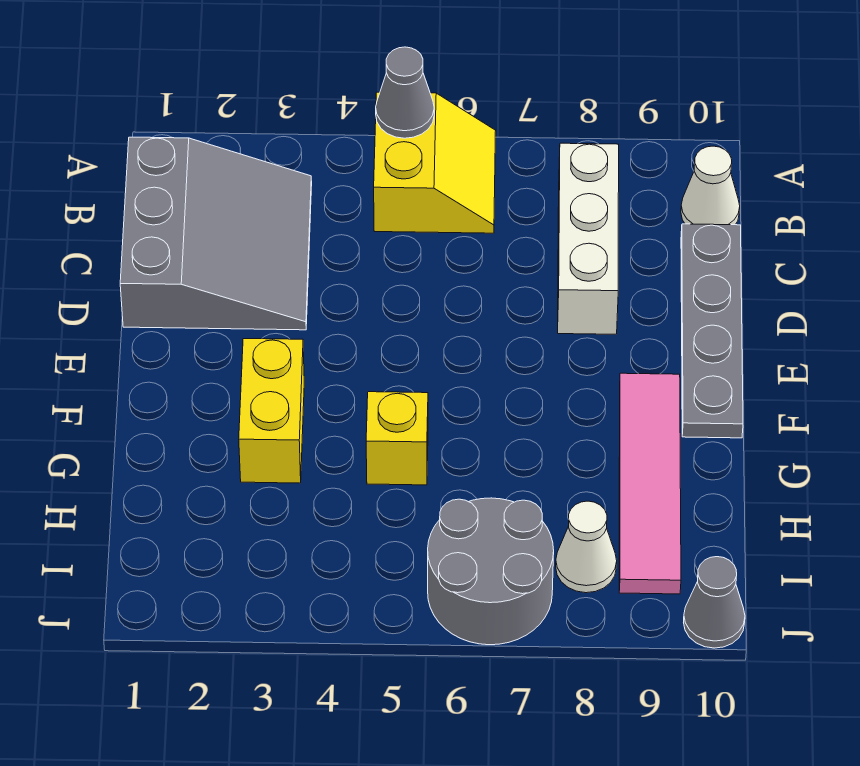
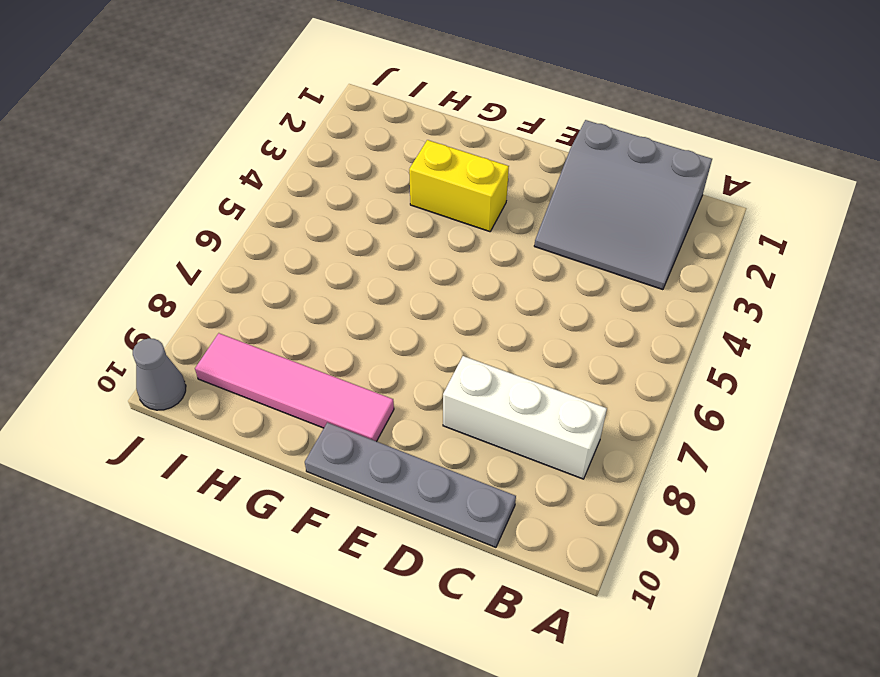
none -> yellow 2x2 slope [374,92,496,233]
none -> white 1x1 cone [681,146,740,225]
none -> yellow 1x1 brick [366,392,428,485]

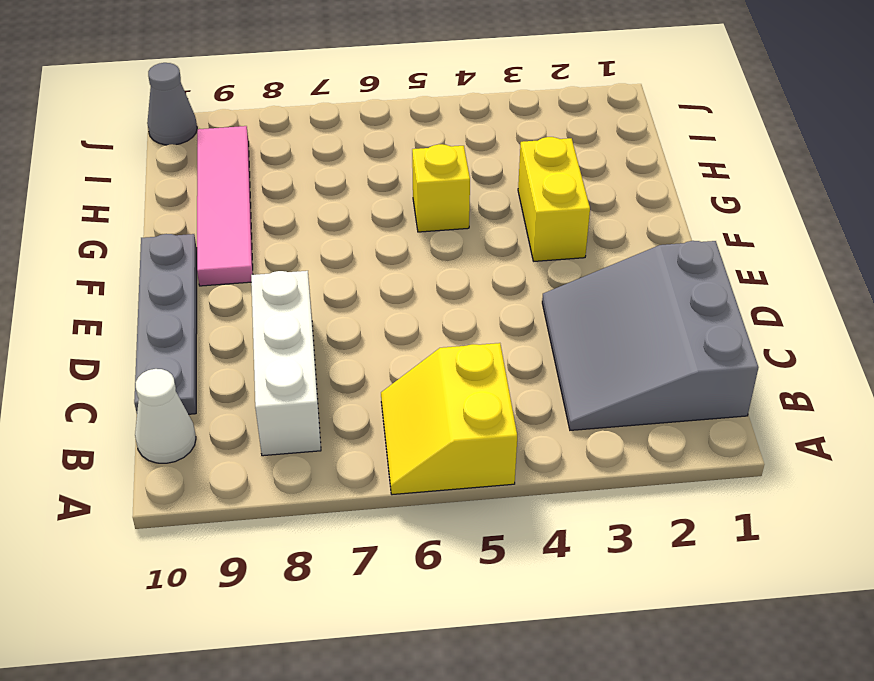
none -> grey 2x2 round brick [428,498,554,645]
none -> white 1x1 cone [556,501,617,593]
none -> grey 1x1 cone [376,47,434,138]

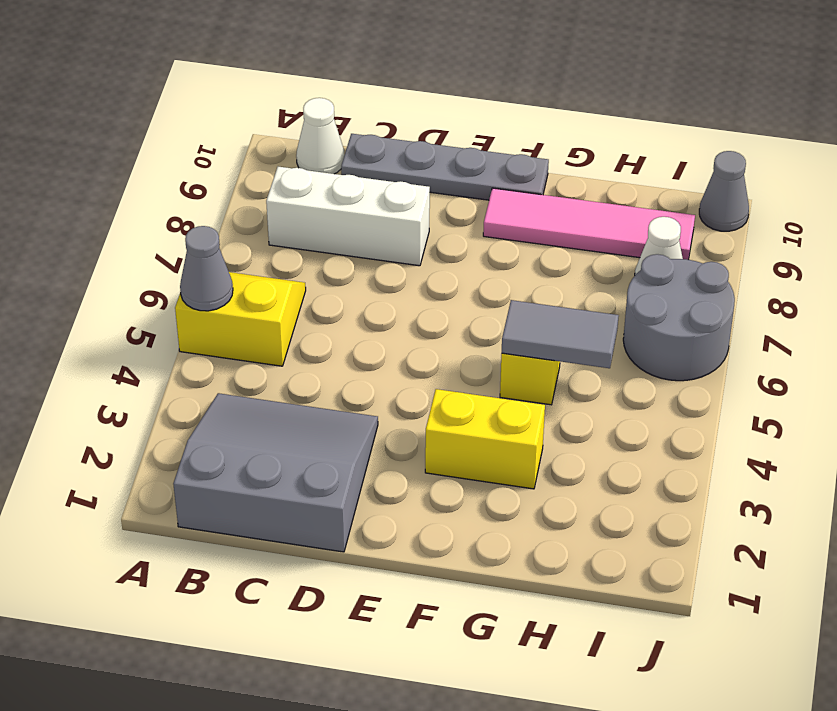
grey 1x2 tile [502,300,619,368] -> none

